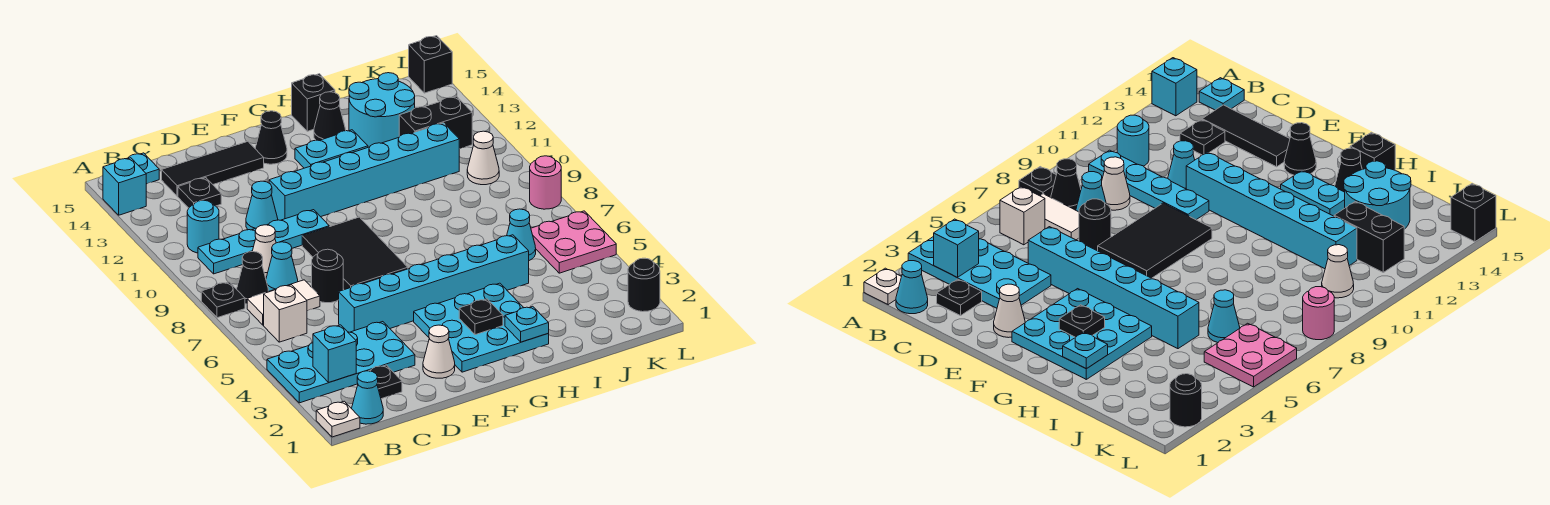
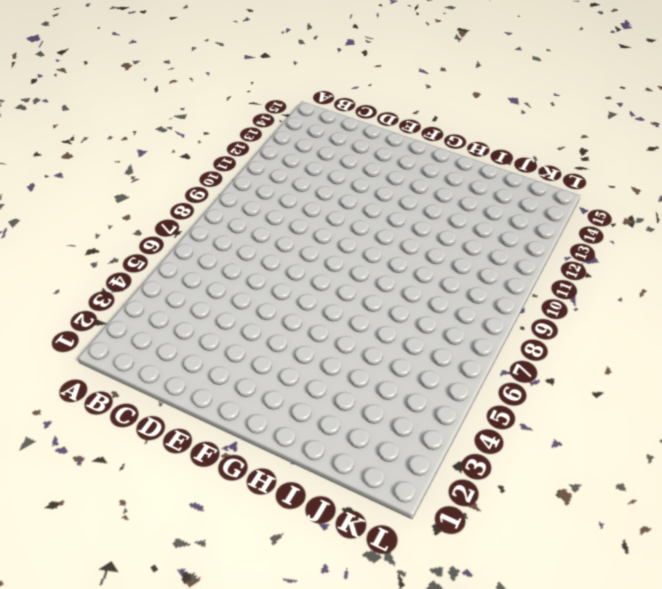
none -> white 1x1 plate [316,401,360,437]
none -> cyan 2x4 plate [267,322,415,403]
none -> black 1x1 plate [201,282,245,318]
none -> cyan 1x1 brick [103,158,146,215]

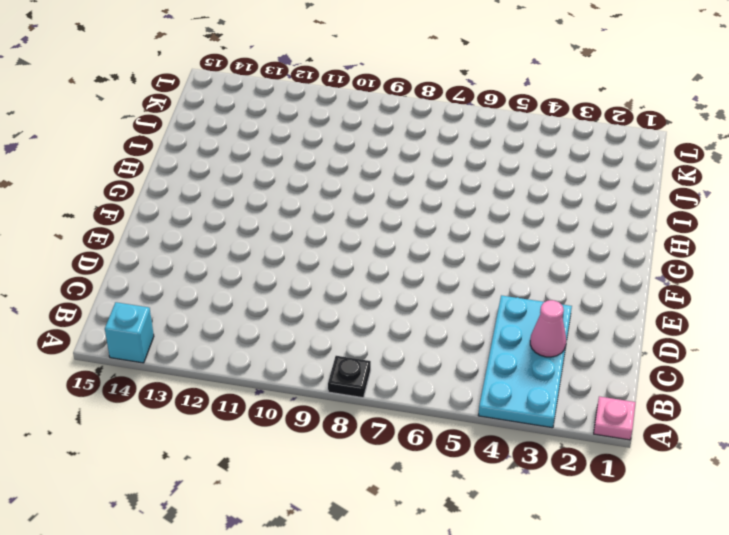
pink 1x1 plate [594,396,636,440] -> white 1x1 plate [316,401,360,437]
pink 1x1 cone [530,300,566,357] -> none
none -> cyan 1x1 cone [352,371,383,424]
none -> white 1x1 brick [264,285,307,342]
none -> white 1x2 tile [247,280,320,325]
none -> black 1x1 cone [237,251,268,304]

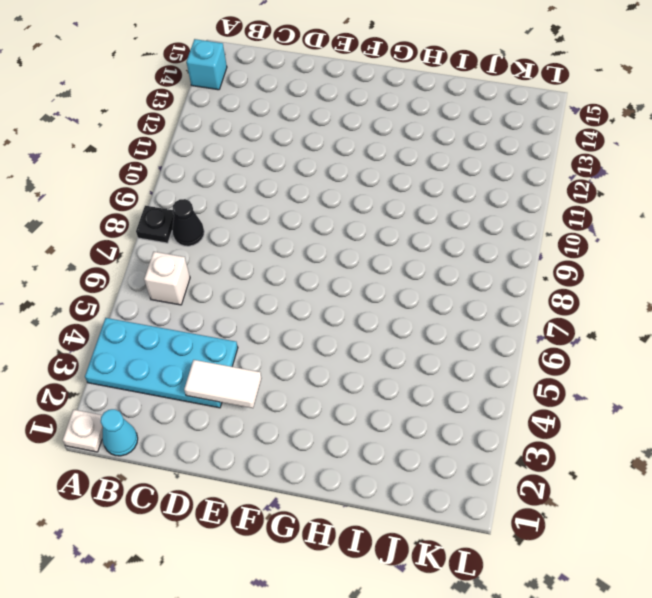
white 1x2 tile [184,360,262,408] -> white 1x2 tile moved to [247,280,320,325]
none -> cyan 1x4 plate [198,210,329,274]
none -> cyan 1x1 round brick [187,200,219,253]
none -> cyan 1x1 plate [127,153,159,184]
none -> black 1x1 plate [370,365,402,399]

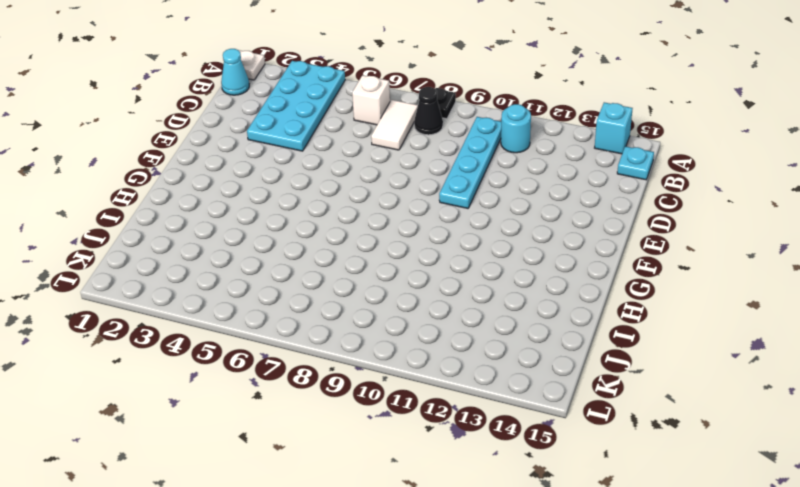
none -> black 1x1 plate [370,365,402,399]
none -> cyan 1x1 cone [266,242,298,291]
none -> white 1x1 cone [253,225,276,278]
none -> black 1x1 plate [178,178,221,208]

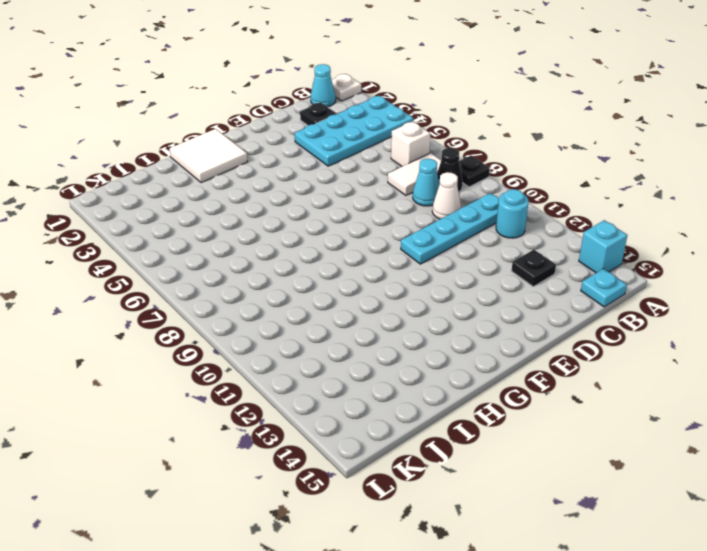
white 2x2 tile [170,129,248,183] -> cyan 3x3 plate [414,283,549,372]
none -> black 1x3 tile [162,141,264,196]
none -> cyan 1x6 brick [339,235,529,332]
none -> black 1x1 round brick [312,249,343,303]
none -> cyan 1x1 cone [246,181,278,230]

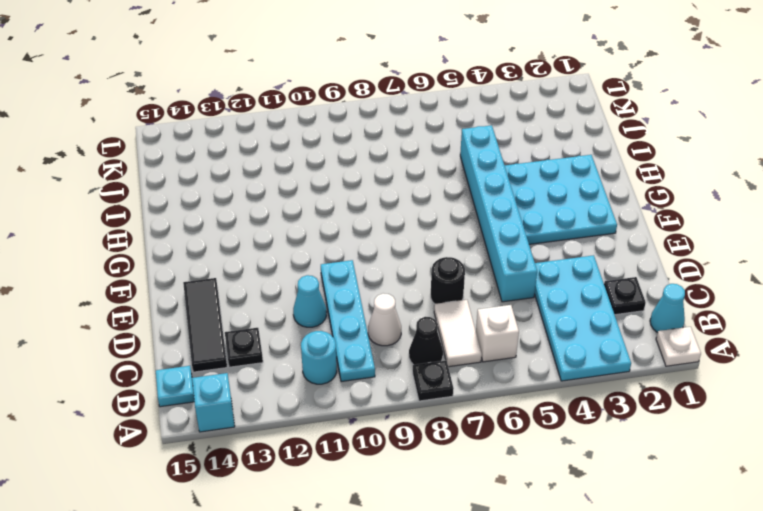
none -> cyan 1x1 cone [266,242,298,291]
none -> white 1x1 cone [423,325,455,378]
none -> black 2x3 tile [302,217,408,290]
none -> cyan 1x6 brick [269,123,459,220]

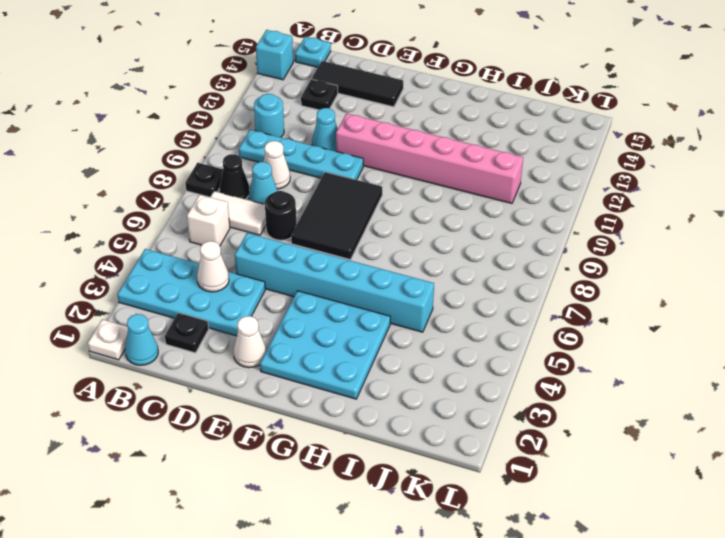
white 1x1 cone [197,241,229,292] -> white 1x1 cone moved to [467,131,499,185]
pink 1x6 brick [336,113,523,203] -> cyan 1x6 brick [269,123,459,220]
none -> black 1x1 cone [255,111,287,164]
none -> cyan 1x2 plate [295,130,368,168]
none -> black 1x1 cone [314,92,346,140]
none -> black 1x1 brick [292,74,335,131]

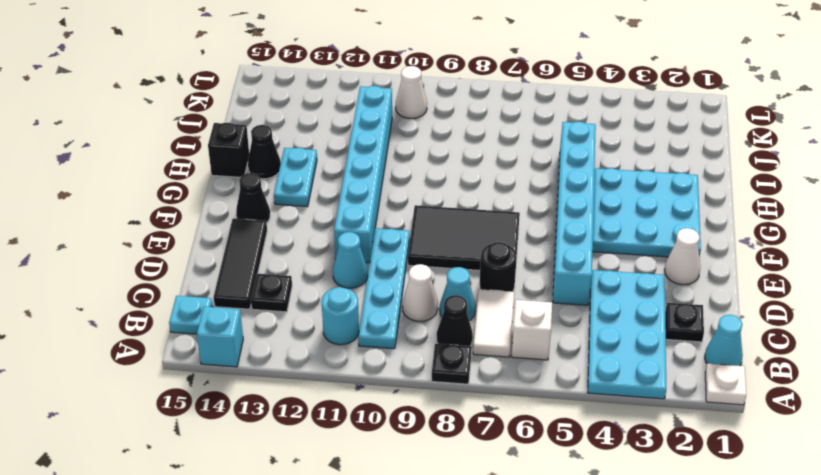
none -> cyan 2x2 round brick [349,73,415,147]
none -> cyan 1x1 cone [507,209,536,260]
none -> black 1x2 brick [399,96,472,149]
none -> pink 2x2 plate [531,211,616,273]

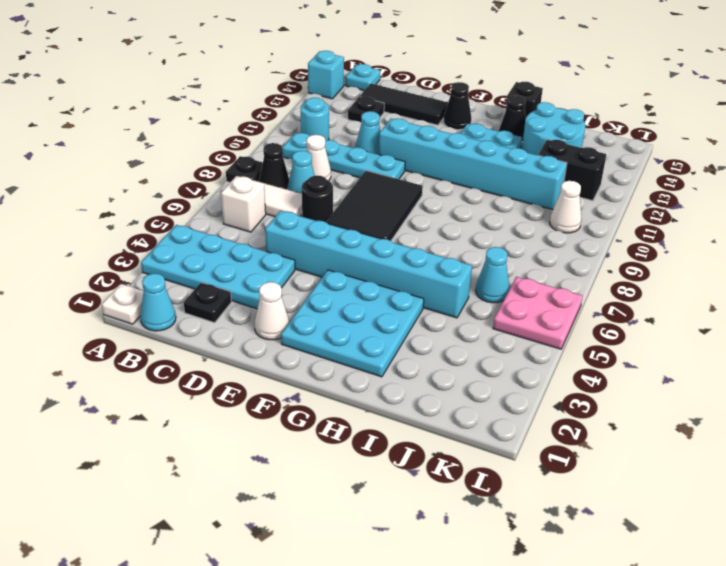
none -> black 1x1 round brick [628,258,660,312]
none -> pink 1x1 round brick [530,156,561,209]
none -> black 1x1 brick [409,36,452,93]
none -> cyan 1x1 brick [313,325,356,382]

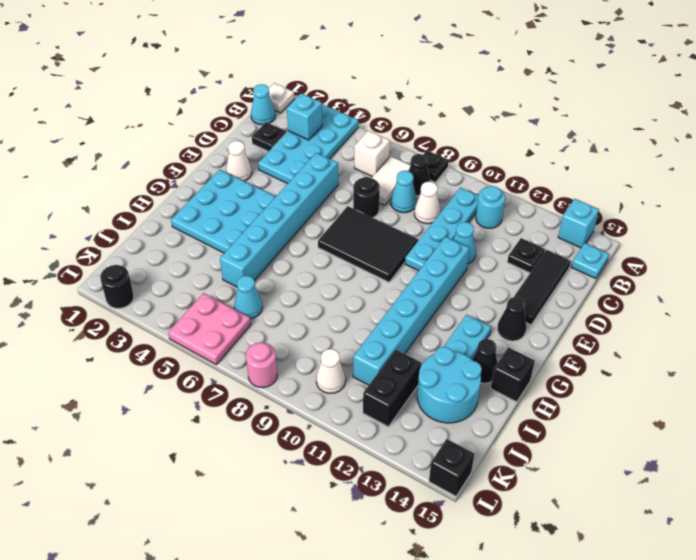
none -> black 1x1 plate [459,299,503,335]
none -> cyan 1x1 plate [505,306,549,342]

